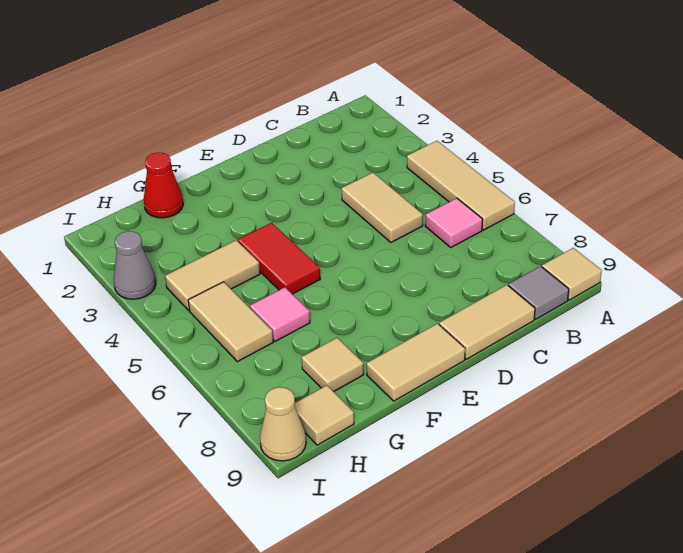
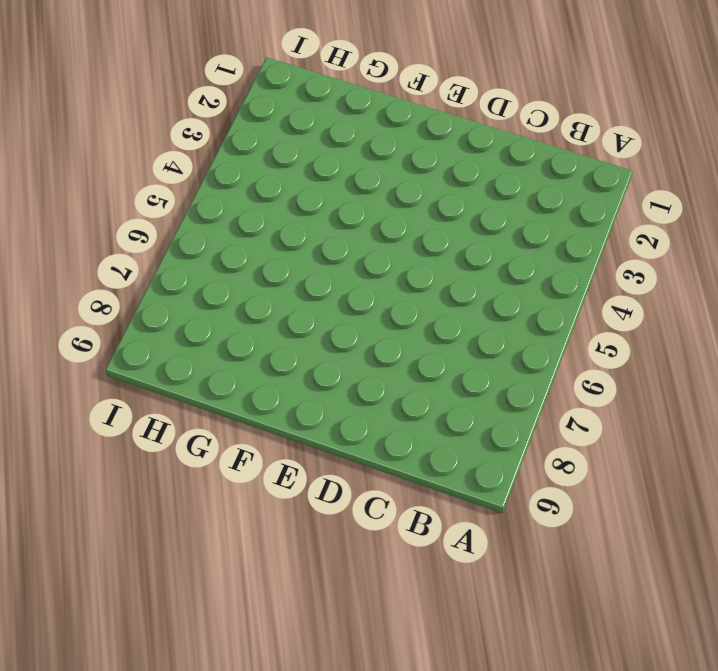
none -> tan 1x3 tile [407,141,515,230]
none -> tan 1x1 tile [542,248,602,300]
none -> pink 1x1 tile [425,198,482,247]

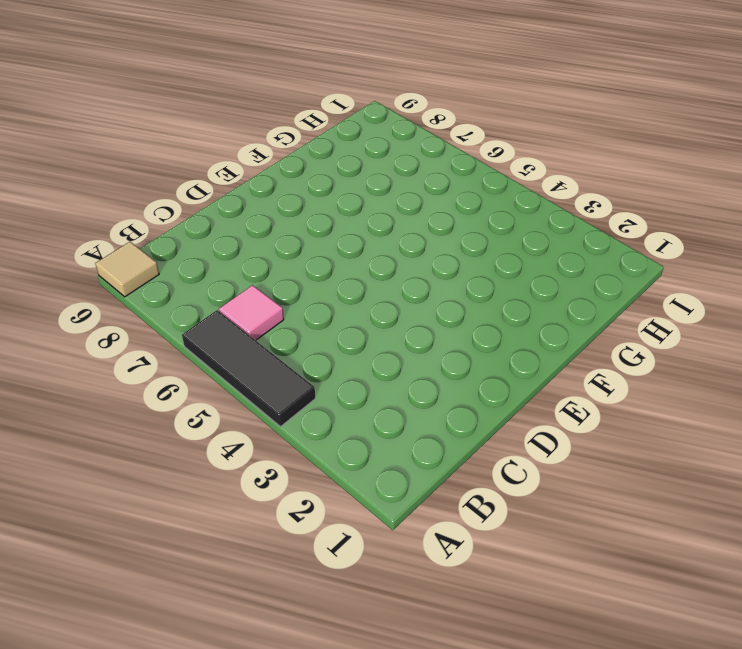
black 1x3 tile [182,310,315,427] -> tan 1x3 tile [407,141,515,230]
none -> grey 1x1 tile [508,266,569,319]
none -> tan 1x2 tile [342,172,423,242]
none -> tan 1x2 tile [439,285,535,359]

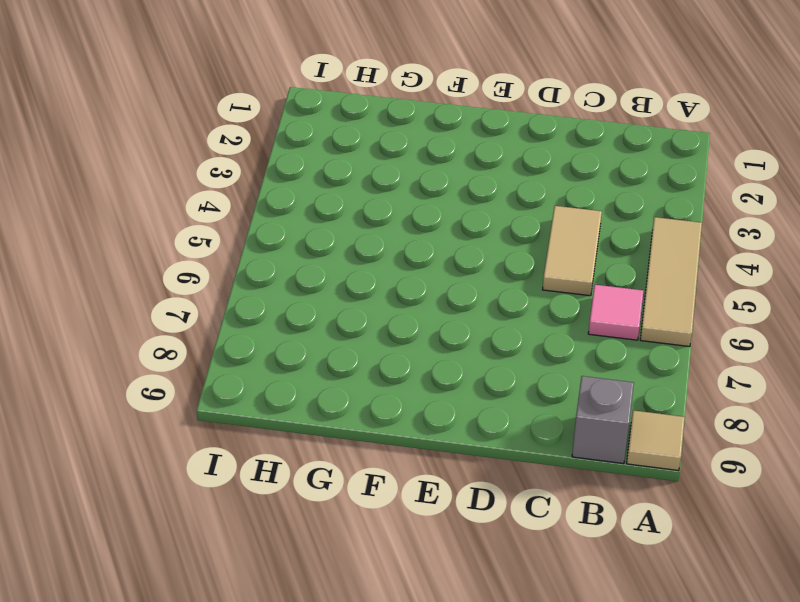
grey 1x1 brick [572,376,634,464] -> grey 1x1 tile [508,266,569,319]
none -> tan 1x2 tile [439,285,535,359]
none -> tan 1x2 tile [366,324,465,401]
none -> red 1x2 tile [238,223,320,294]

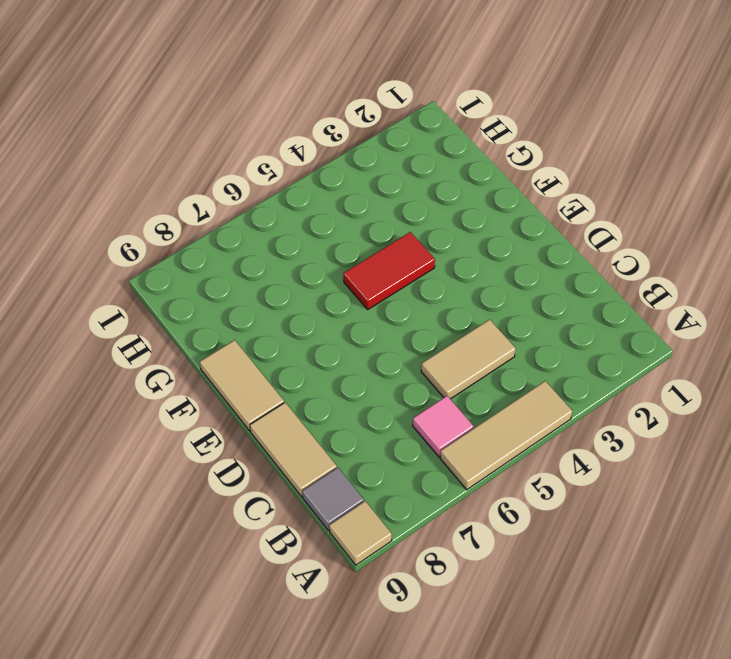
none -> red 1x1 cone [144,152,183,218]
none -> tan 1x2 tile [165,240,260,310]
none -> pink 1x1 tile [250,287,310,341]

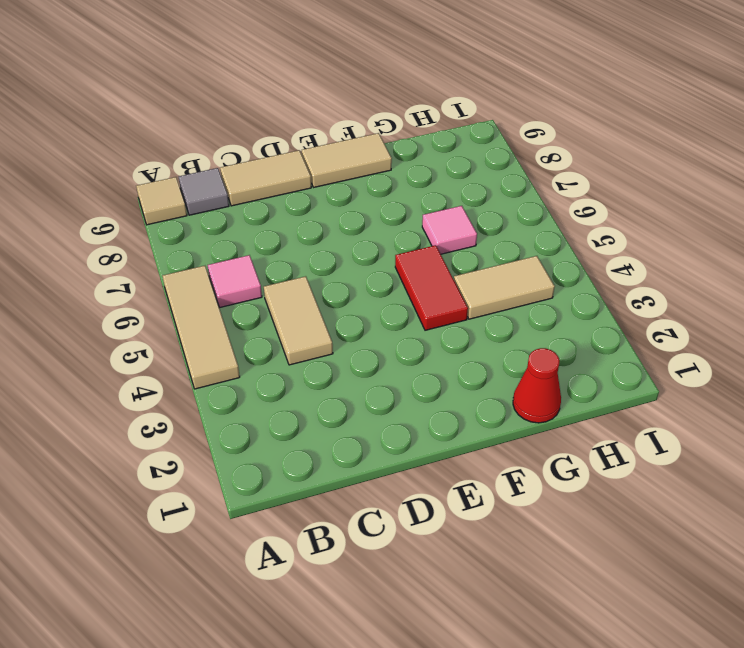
none -> tan 1x1 tile [302,338,364,392]
none -> tan 1x2 tile [188,282,273,362]
none -> tan 1x1 tile [295,385,354,445]

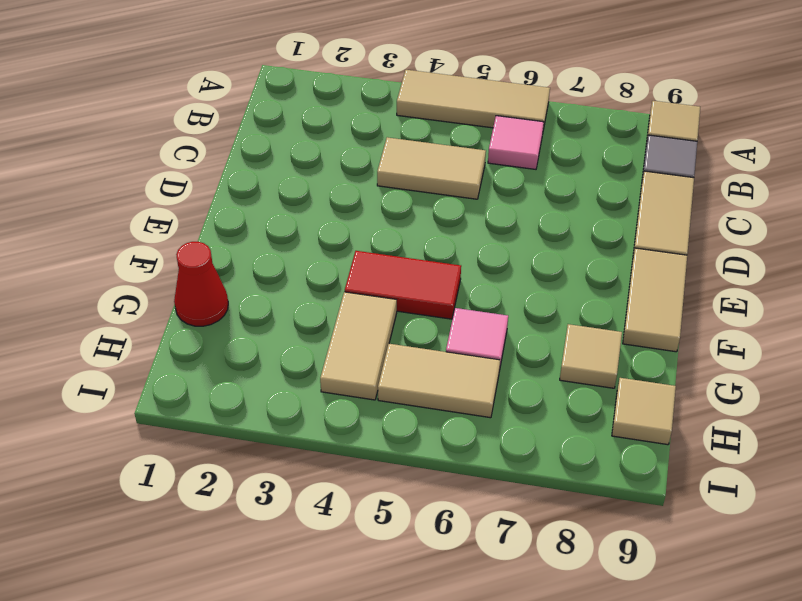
none -> grey 1x1 cone [114,231,156,299]
none -> tan 1x1 cone [260,387,306,461]

